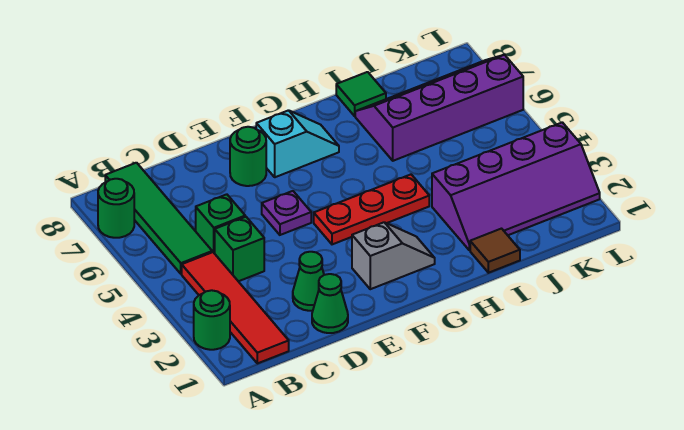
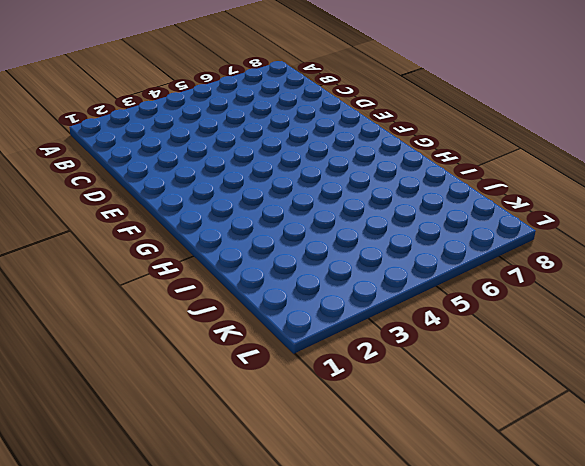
none -> green 1x1 round brick [194,290,230,350]
none -> green 1x1 round brick [98,179,134,238]
none -> red 1x4 tile [182,252,289,363]

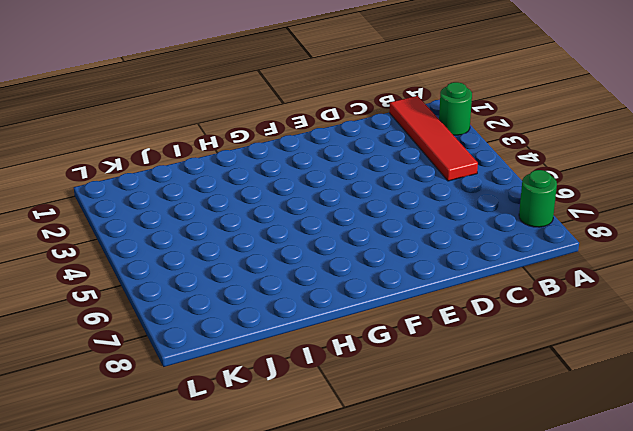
none -> green 1x4 tile [105,163,212,274]
none -> green 1x1 brick [215,217,264,281]
none -> green 1x1 brick [196,194,245,254]

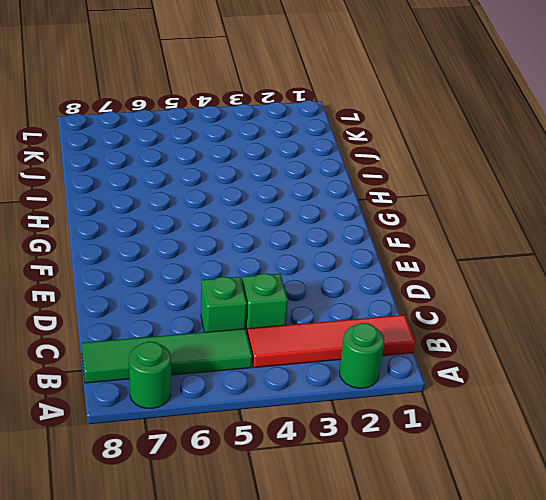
none -> green 1x1 cone [312,274,348,333]
none -> green 1x1 cone [293,252,324,311]
none -> purple 1x1 plate [262,191,311,235]

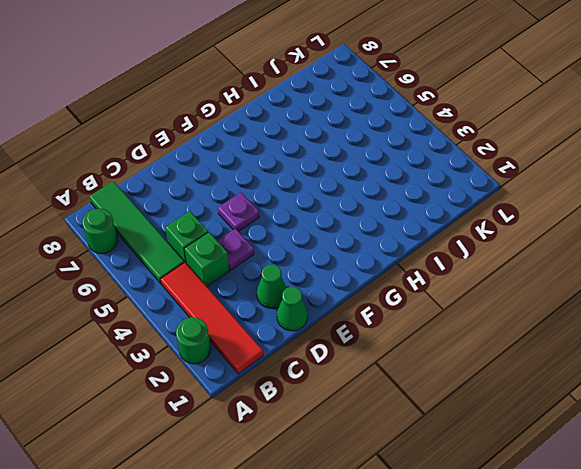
purple 1x1 plate [218,229,254,270] -> none
none -> green 1x1 round brick [230,127,266,186]
none -> grey 1x2 slope [352,222,435,289]
none -> red 1x3 plate [314,175,429,244]

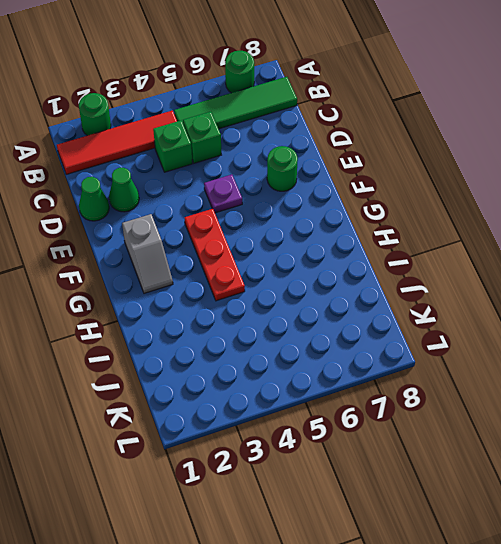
none -> cyan 1x2 slope [256,110,339,177]
none -> brown 1x1 tile [470,229,520,273]
none -> purple 2x4 slope [432,122,600,250]

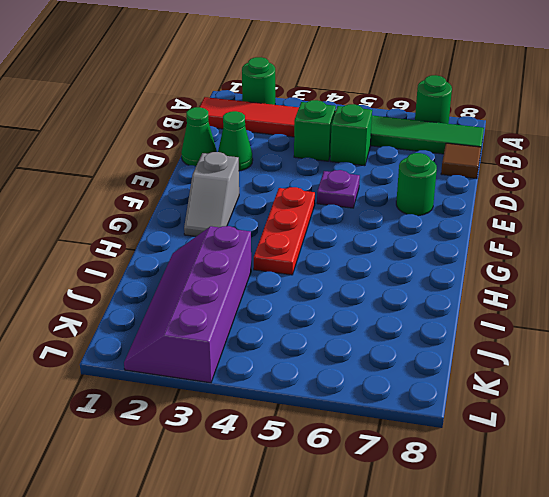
brown 1x1 tile [441,143,481,179] -> brown 1x1 tile moved to [470,229,520,273]
none -> cyan 1x2 slope [256,110,339,177]
none -> purple 2x4 slope [355,55,523,161]
none -> green 1x1 tile [336,72,386,116]

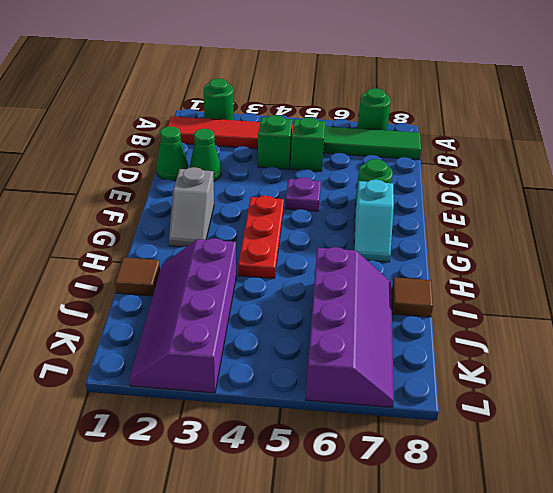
brown 1x1 tile [392,277,433,317] -> green 1x1 tile [336,72,386,116]

